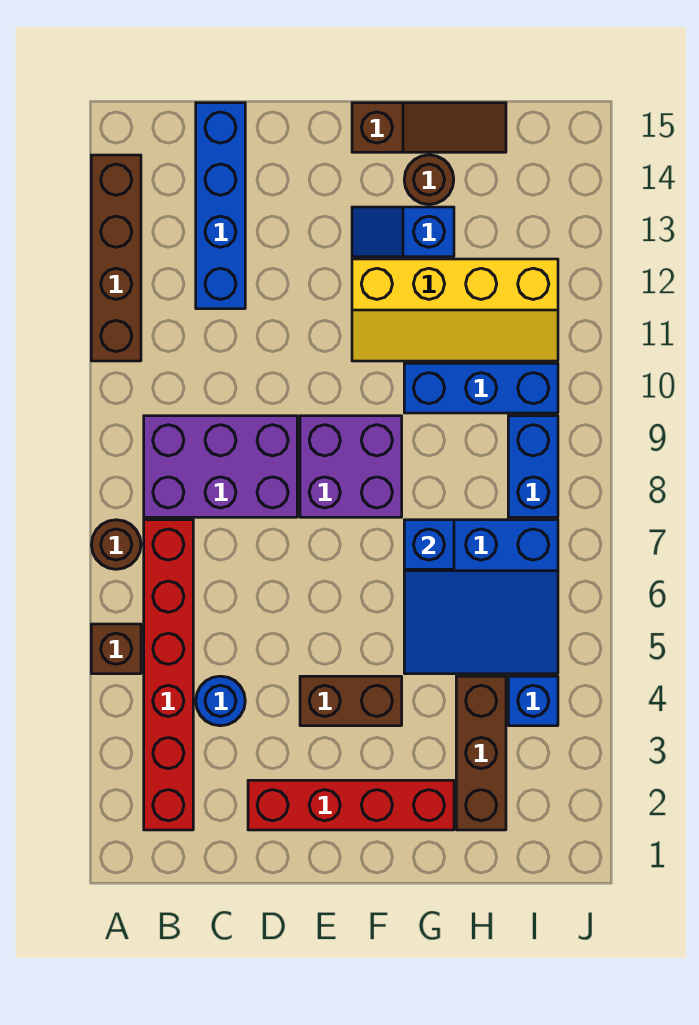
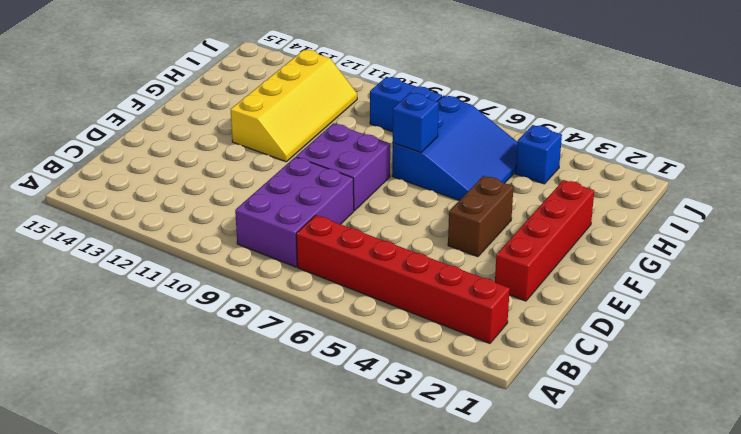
none -> brown 1x1 brick [91,624,141,674]
none -> brown 1x1 round brick [91,520,141,569]
none -> brown 1x4 brick [91,155,141,361]

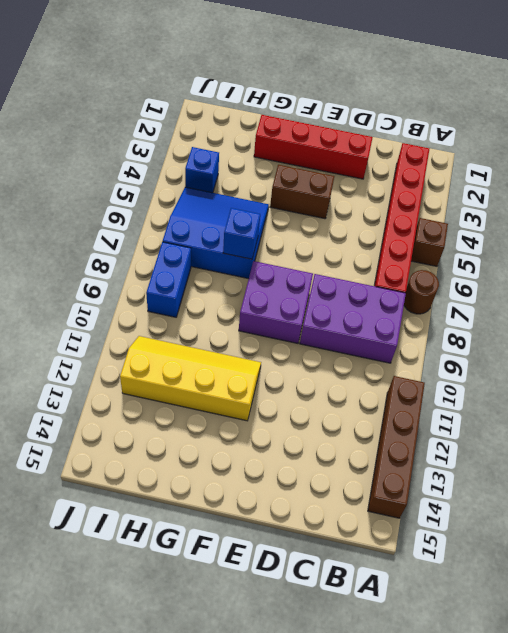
none -> blue 1x1 round brick [196,676,245,726]
none -> blue 1x4 brick [196,103,245,309]
none -> blue 1x2 slope [352,207,454,257]

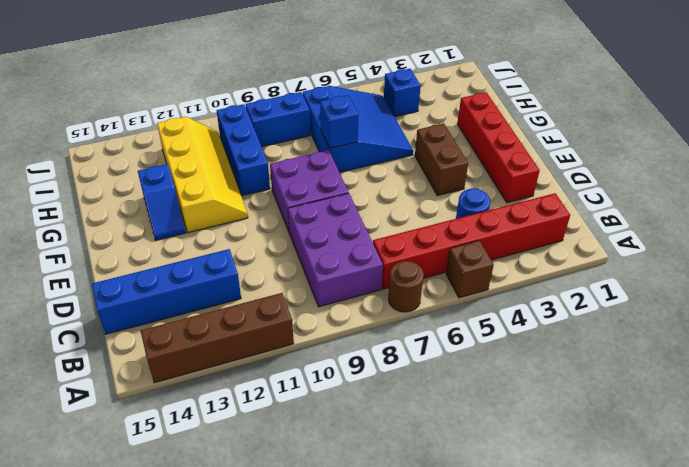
none -> brown 1x3 slope [352,103,506,152]
none -> brown 1x1 round brick [404,155,454,204]
none -> brown 1x3 brick [456,676,506,830]

